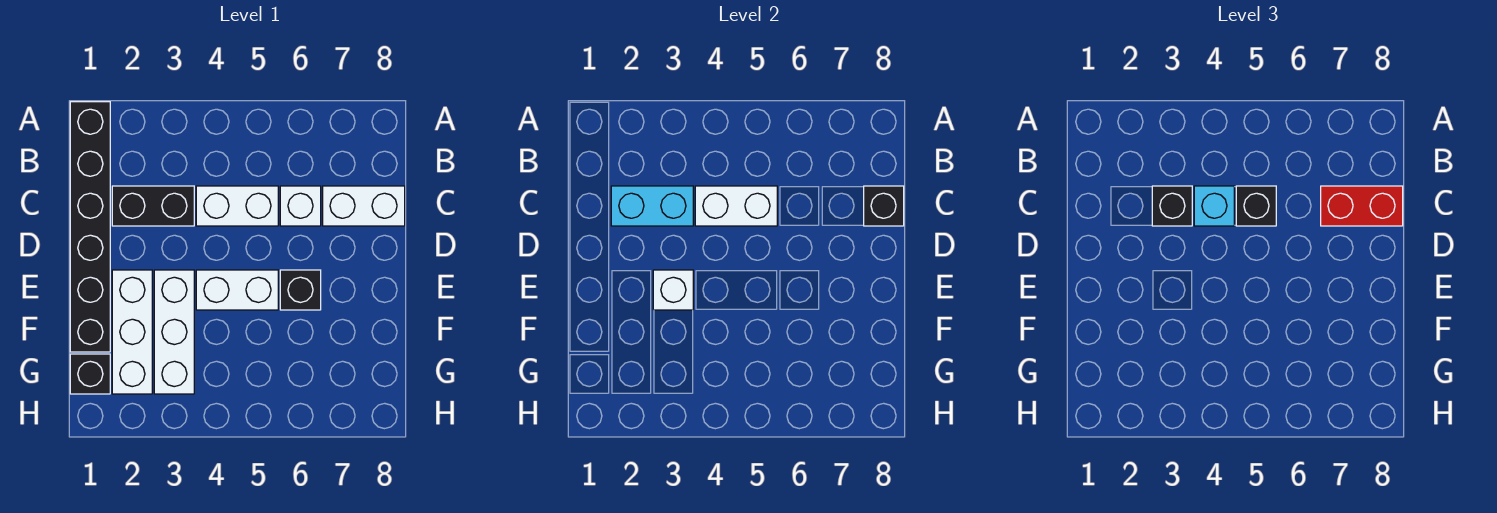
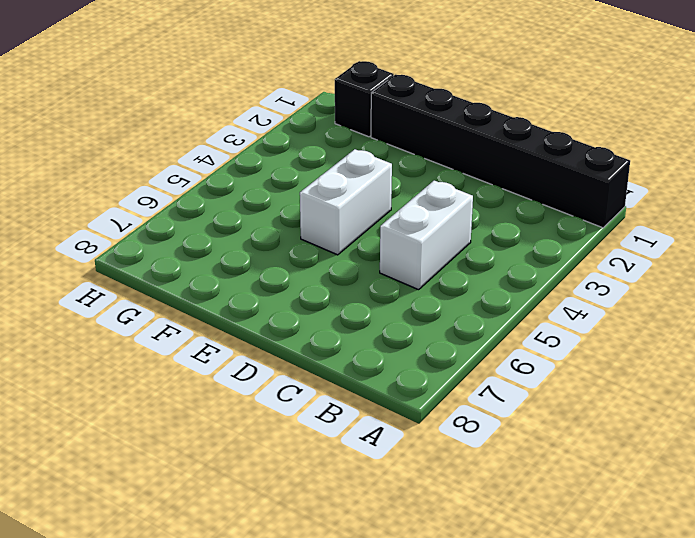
none -> black 1x2 brick [112,186,194,226]
none -> white 1x1 brick [280,186,321,226]
none -> white 1x2 brick [323,186,405,226]

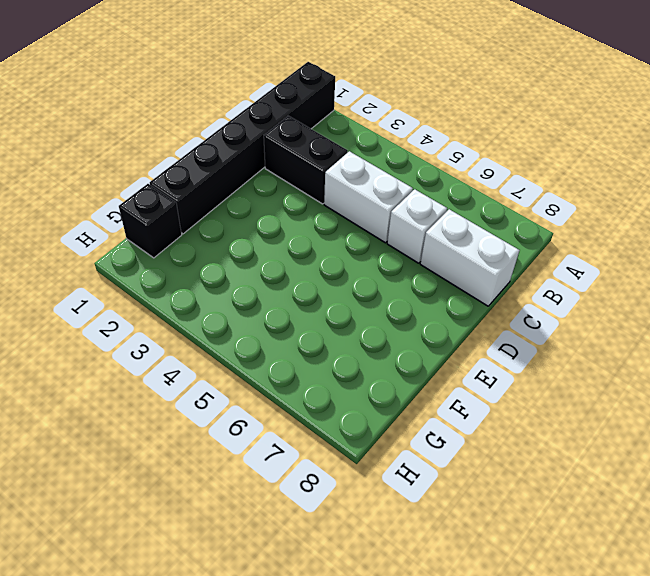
none -> white 1x3 brick [112,270,152,394]
none -> white 1x3 brick [154,270,194,394]
none -> white 1x2 brick [196,270,278,310]

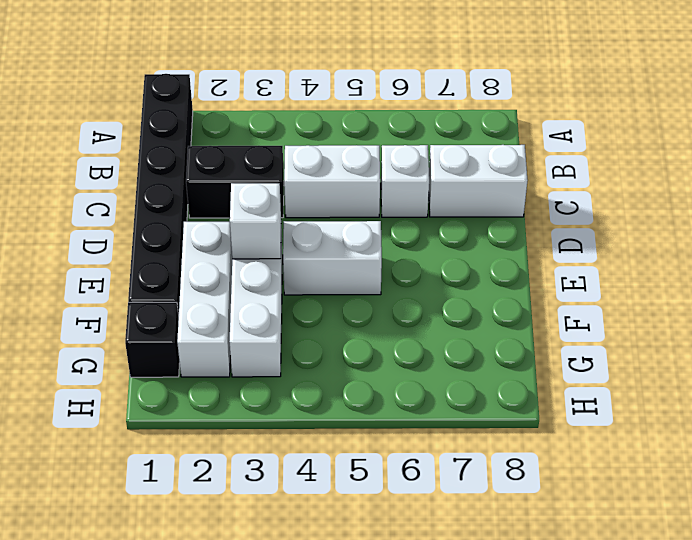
none -> black 1x1 brick [280,270,321,310]
none -> cyan 1x2 brick [611,186,693,226]
none -> white 1x2 brick [695,186,777,226]

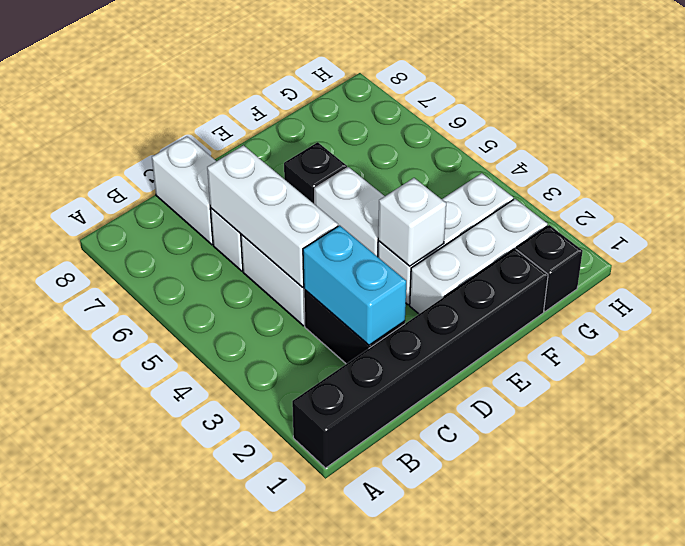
white 1x3 brick [207,145,338,287] -> white 1x2 brick [695,186,777,226]
none -> black 1x1 brick [864,186,904,226]
none -> black 1x1 brick [1152,186,1192,226]
none -> cyan 1x1 brick [1194,186,1234,226]

